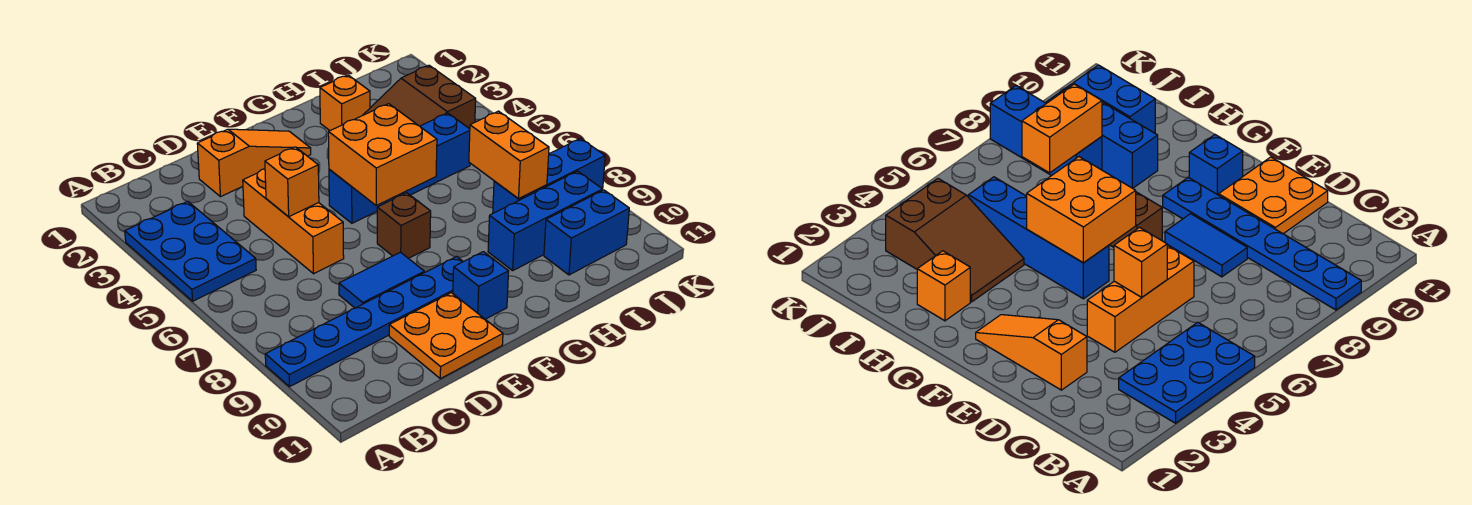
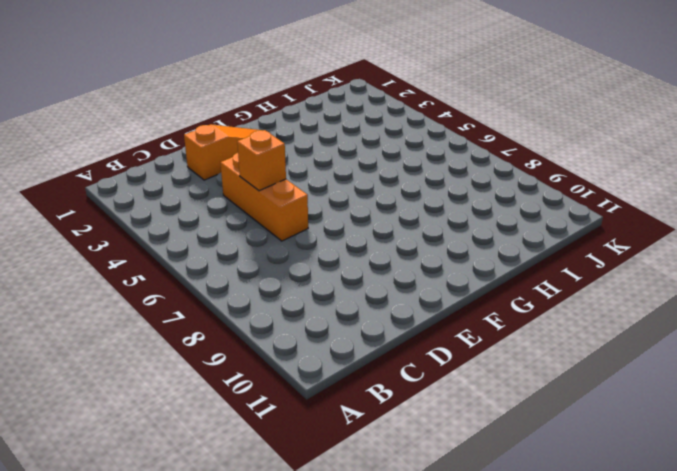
none -> blue 2x3 plate [125,201,256,301]
none -> blue 1x6 plate [265,257,463,387]
none -> blue 1x2 tile [339,252,425,308]

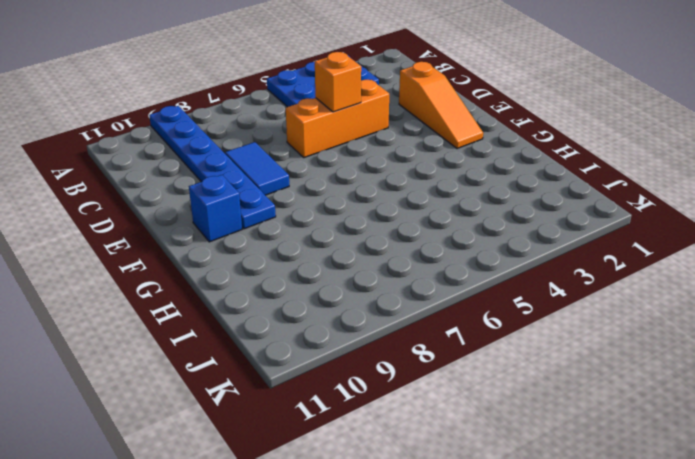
none -> orange 2x2 plate [389,293,503,379]
none -> blue 1x4 brick [329,113,470,223]
none -> brown 1x1 brick [377,193,431,258]

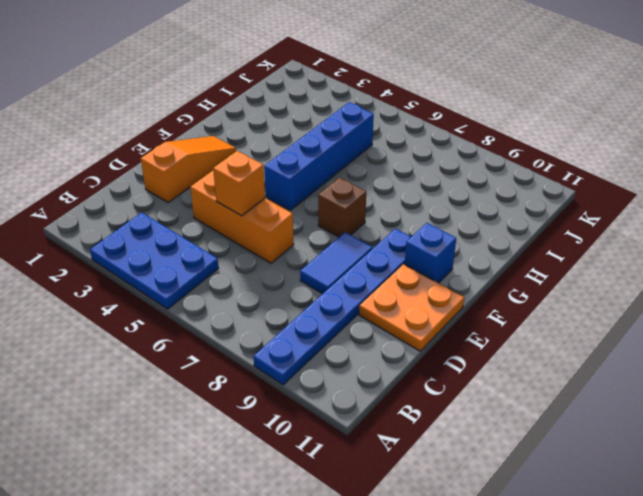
none -> orange 1x1 brick [320,75,370,130]
none -> brown 2x3 slope [363,65,476,129]
none -> blue 1x3 brick [488,171,603,271]

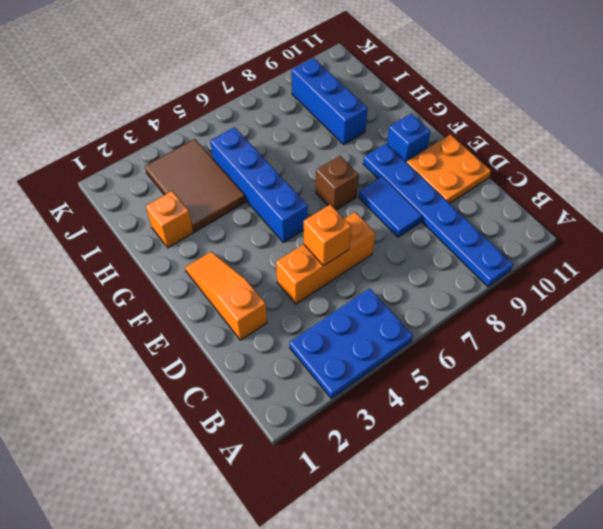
brown 2x3 tile [145,139,246,232] -> brown 2x3 slope [363,65,476,129]
none -> blue 1x3 brick [493,138,605,213]
none -> blue 1x2 brick [544,190,629,275]
none -> orange 2x2 brick [328,104,437,206]

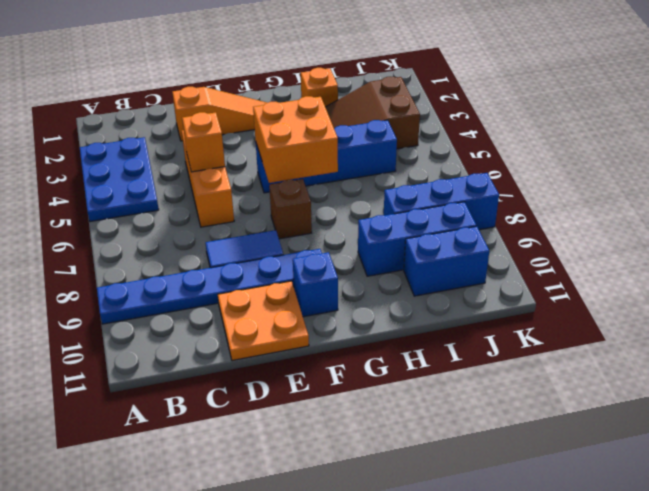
none -> orange 1x2 brick [469,111,549,199]

